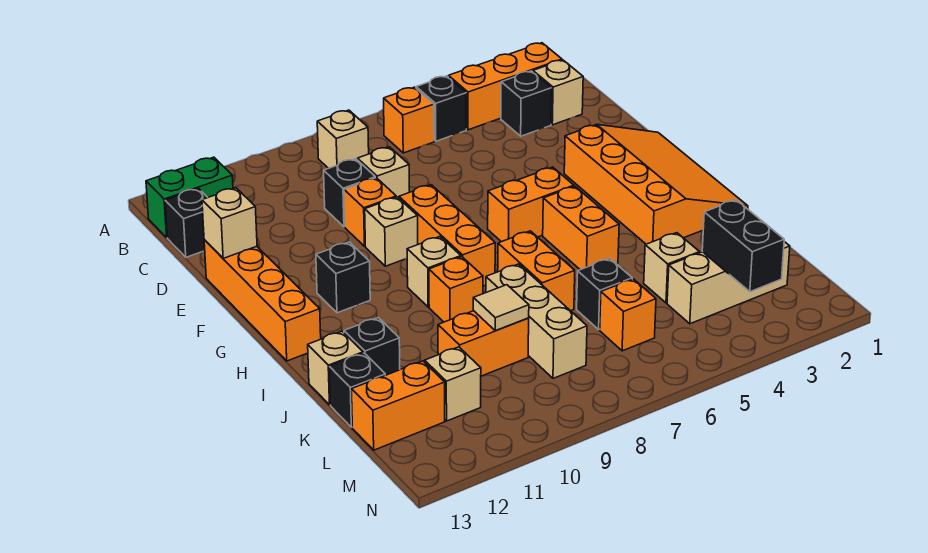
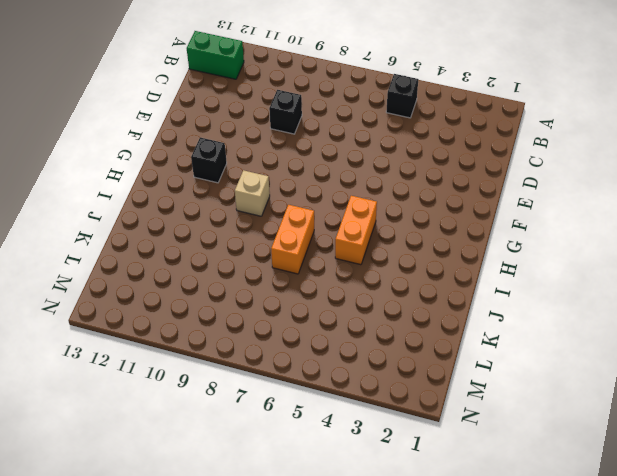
none -> orange 1x3 brick [448,43,562,130]
none -> orange 1x1 brick [384,87,434,153]
none -> tan 1x1 brick [317,110,369,168]
none -> tan 1x1 brick [533,60,583,125]

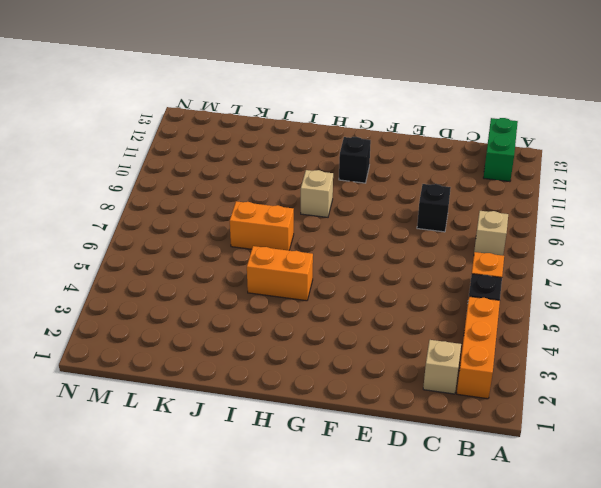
none -> black 1x1 brick [501,71,552,136]
none -> black 1x1 brick [165,188,208,257]
none -> tan 1x1 brick [358,147,410,198]
none -> orange 1x1 brick [344,178,396,246]

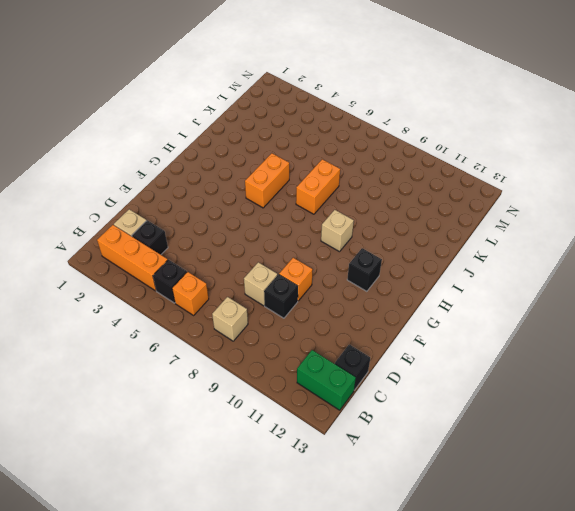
none -> orange 1x4 brick [204,240,321,361]
none -> orange 3x4 slope [564,124,748,244]
none -> orange 1x3 brick [399,185,495,286]
none -> tan 1x1 brick [365,197,418,266]

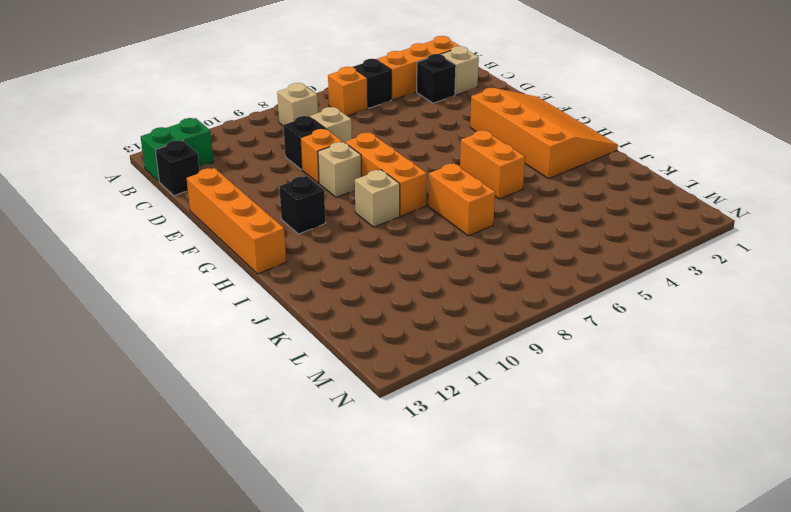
none -> orange 1x2 brick [488,167,574,242]
none -> orange 1x1 brick [429,257,483,322]
none -> tan 1x3 brick [486,264,587,378]
none -> black 1x1 brick [344,318,400,375]

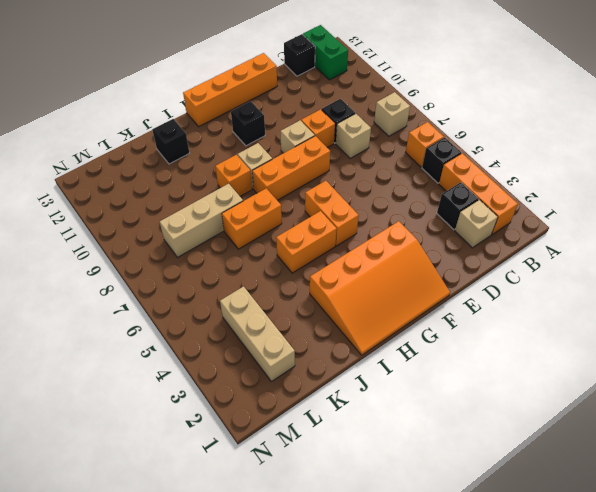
none -> tan 1x1 brick [308,331,363,405]
none -> tan 1x1 brick [644,233,700,303]
none -> black 1x1 brick [577,258,632,329]
none -> orange 1x2 brick [438,311,529,376]

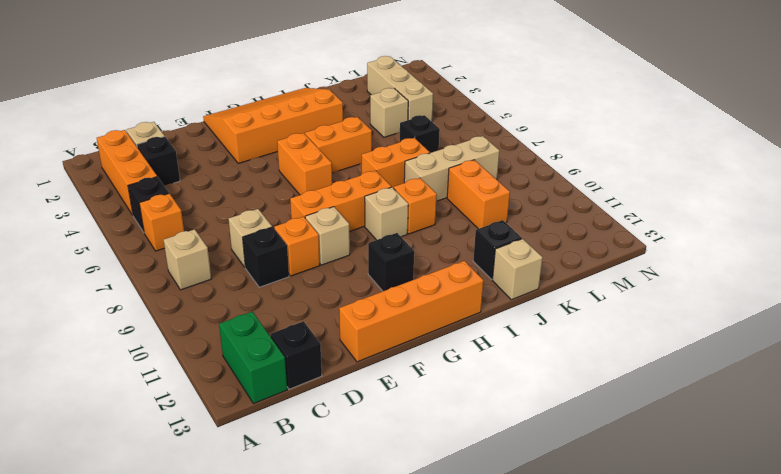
none -> black 1x1 brick [329,353,385,427]
none -> orange 1x1 brick [600,279,656,351]
none -> tan 1x1 brick [425,347,481,421]
none -> orange 1x2 brick [352,361,445,450]

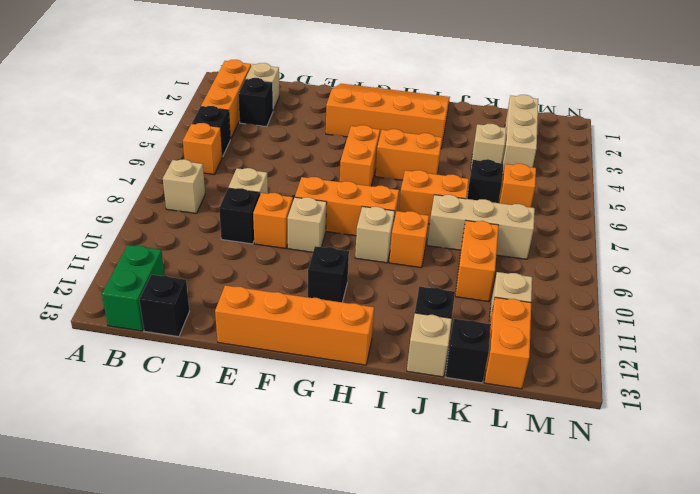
none -> tan 1x1 brick [202,188,257,258]
none -> tan 1x1 tile [473,285,529,331]
none -> black 1x2 brick [702,200,784,292]

